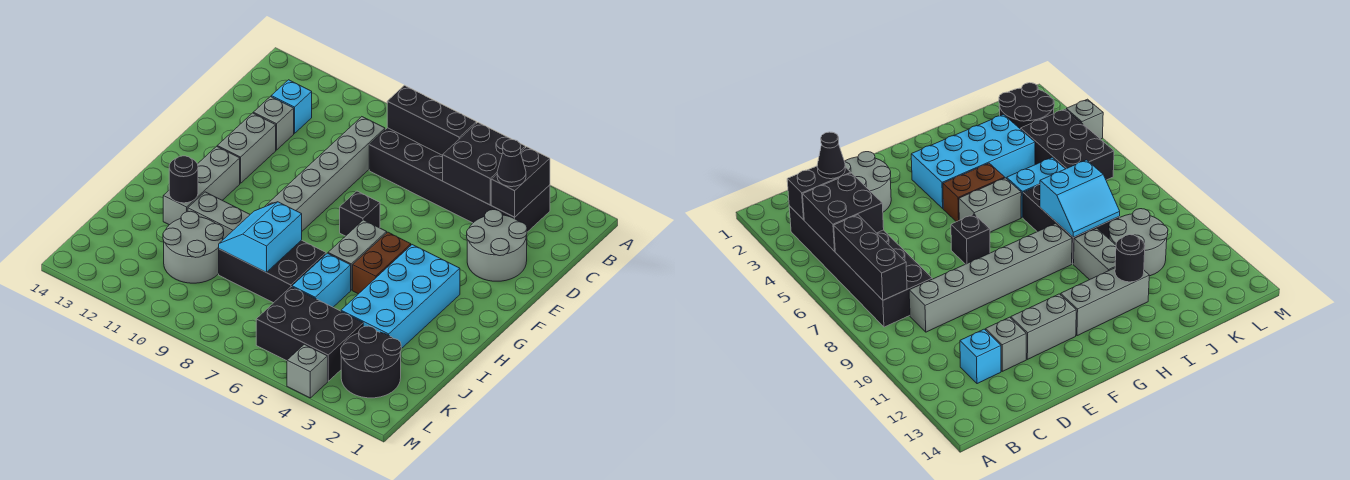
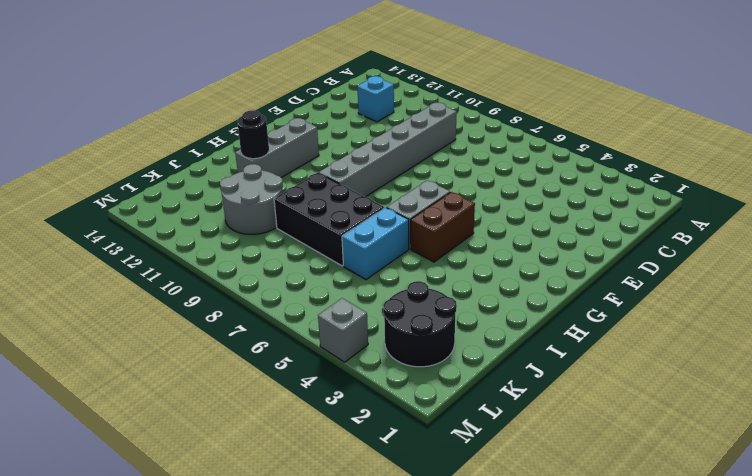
none -> black 2x6 brick [369,128,550,232]
none -> grey 2x2 round brick [467,210,527,281]
none -> grey 1x1 brick [253,96,294,150]

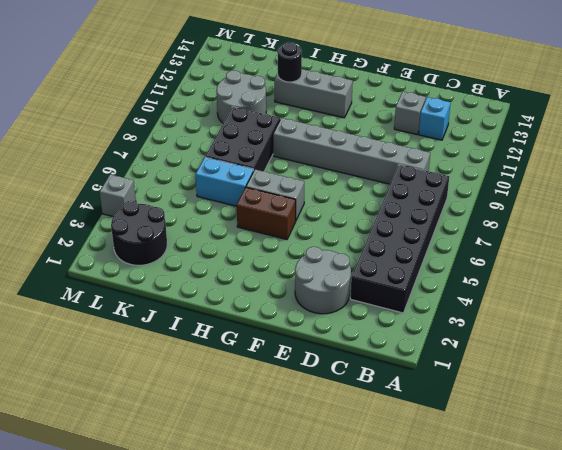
none -> grey 1x2 brick [217,113,276,183]
none -> black 1x1 brick [340,191,380,236]
none -> cyan 2x4 brick [341,245,460,349]

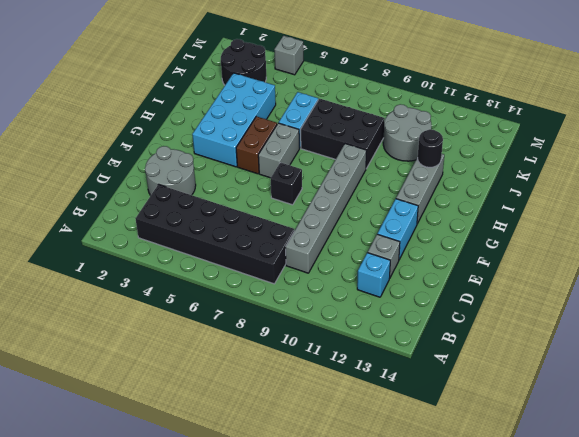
cyan 1x2 brick [377,199,418,259] -> grey 1x2 brick [217,113,276,183]
none -> grey 1x2 brick [188,192,250,239]
none -> black 2x3 brick [256,287,363,381]
none -> black 1x2 brick [491,147,550,217]

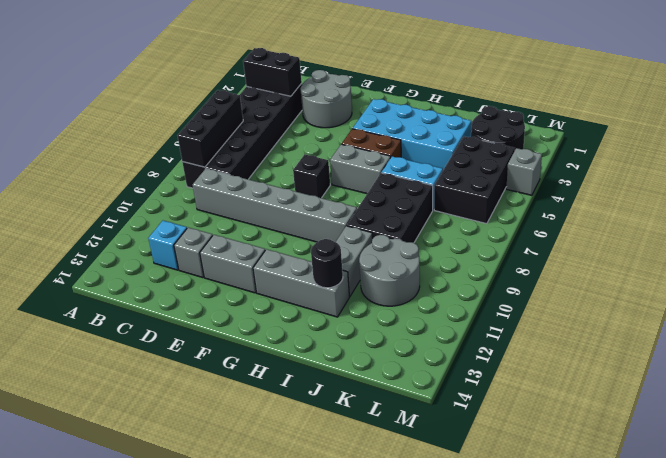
none -> black 2x2 brick [443,122,525,205]
none -> cyan 2x2 slope [219,202,302,273]
none -> black 1x1 cone [497,140,526,187]

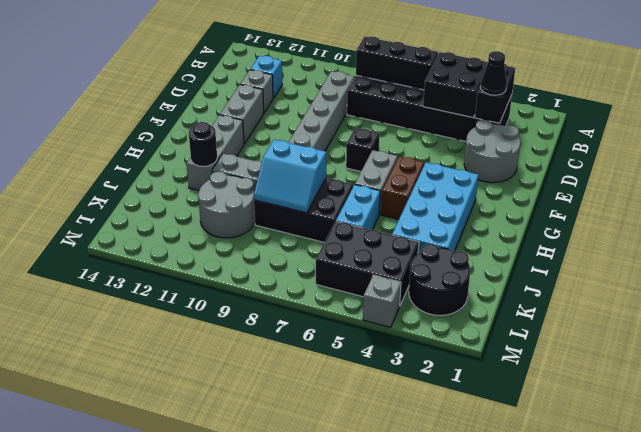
cyan 2x2 slope [254,140,326,213] -> cyan 2x2 slope turned to [219,202,302,273]

